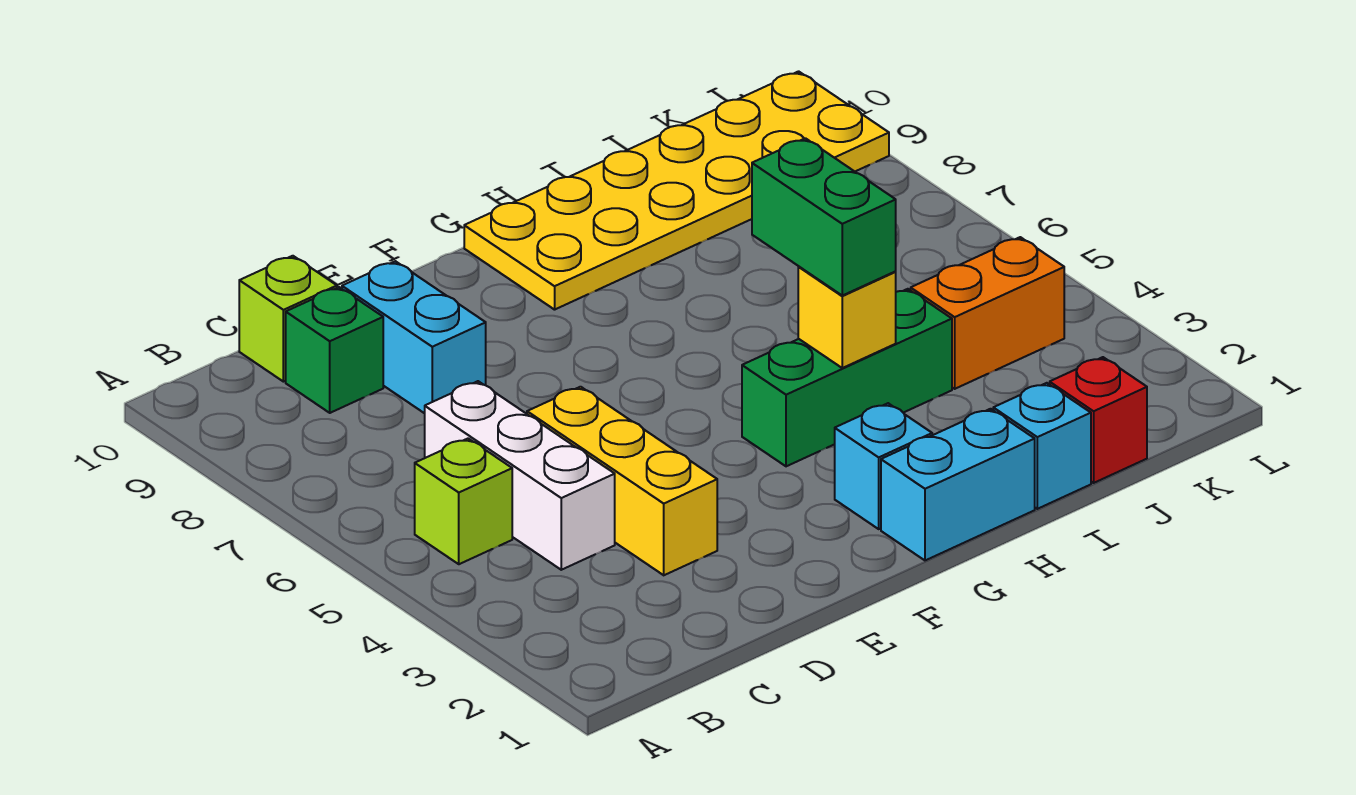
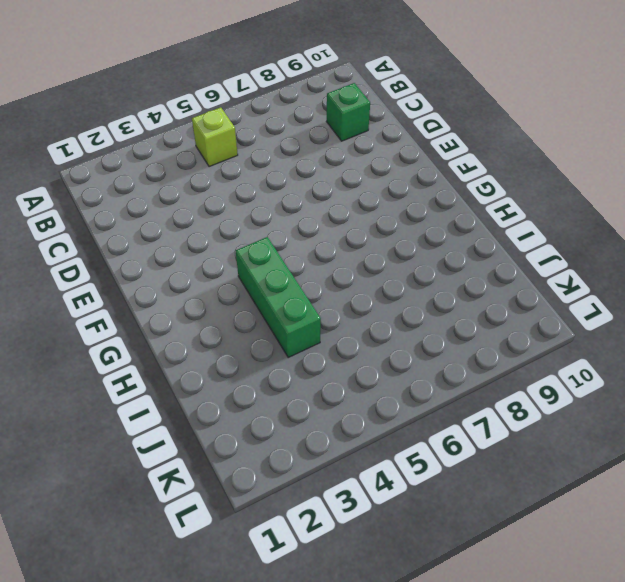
none -> white 1x3 brick [425,381,615,570]
none -> lime 1x1 brick [239,256,337,382]
none -> yellow 1x3 brick [527,387,717,575]

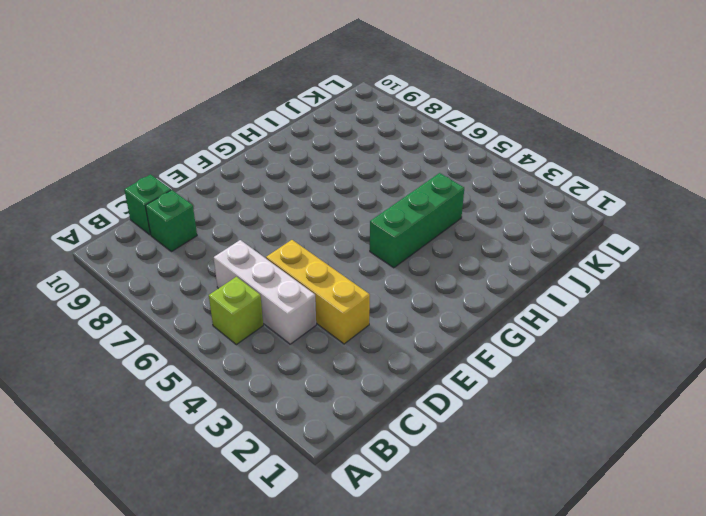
green 1x1 brick [124,174,171,235] -> lime 1x1 brick [239,256,337,382]
none -> cyan 1x2 brick [342,261,486,413]
none -> cyan 1x2 brick [881,409,1035,560]
none -> cyan 1x1 brick [835,403,932,529]

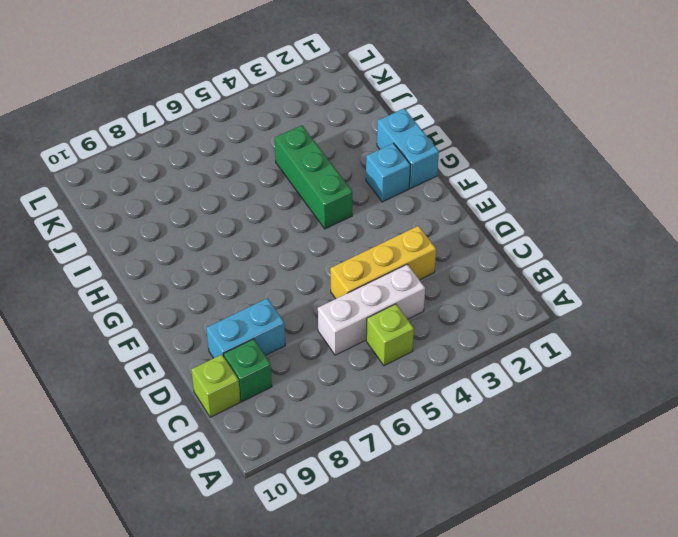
none -> yellow 2x6 plate [464,71,889,310]
none -> cyan 1x1 brick [993,383,1091,509]
none -> red 1x1 brick [1050,357,1147,483]

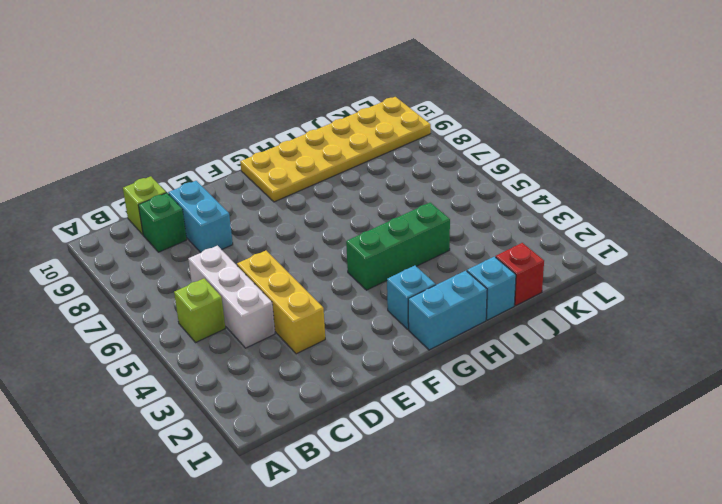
none -> orange 1x2 brick [911,237,1064,389]
none -> yellow 1x1 brick [798,267,896,368]
none -> green 1x2 brick [752,138,896,296]

